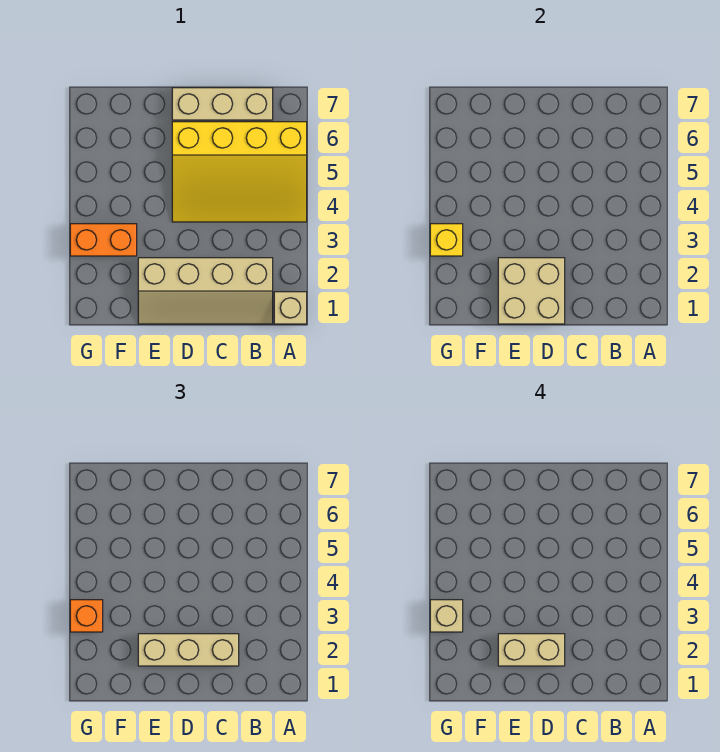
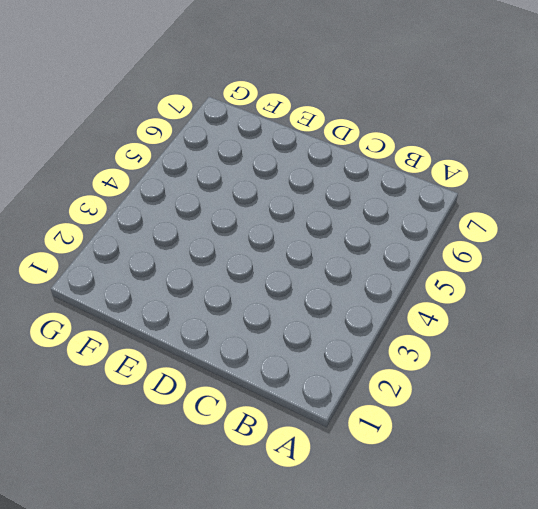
none -> tan 1x1 brick [274,292,307,324]
none -> yellow 3x4 slope [172,122,307,222]

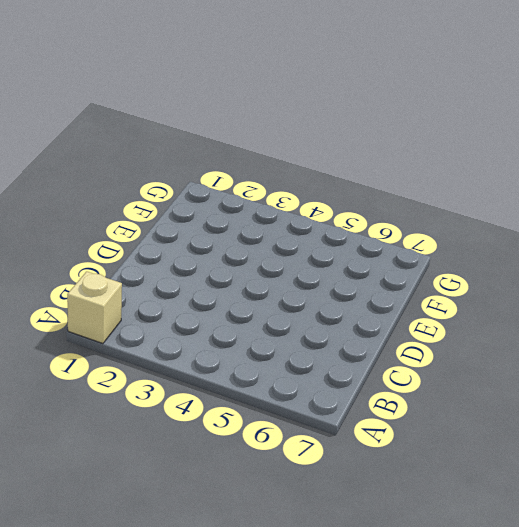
none -> yellow 3x4 slope [172,122,307,222]
none -> tan 2x4 slope [138,258,273,324]

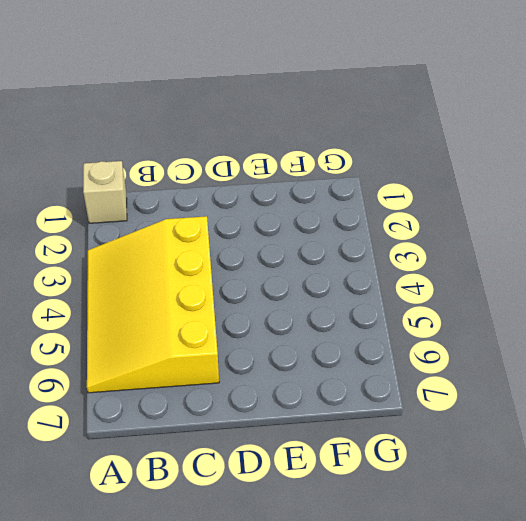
yellow 3x4 slope [87,216,219,393] -> yellow 3x4 slope turned to [172,122,307,222]
none -> tan 2x4 slope [138,258,273,324]
none -> tan 1x3 brick [172,88,273,120]

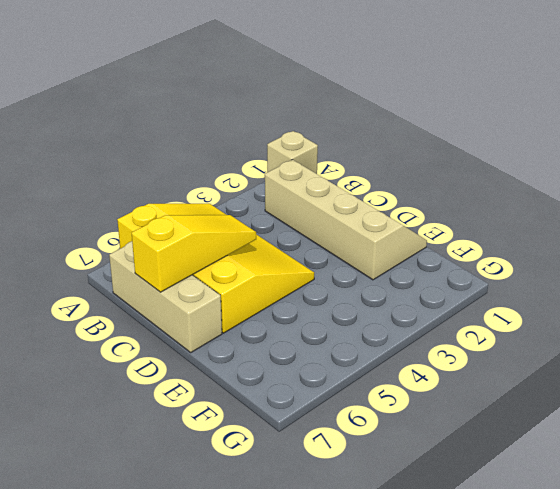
yellow 1x3 slope [132,215,256,292] -> none
none -> orange 1x2 brick [70,224,137,256]
none -> tan 2x2 brick [498,258,565,324]

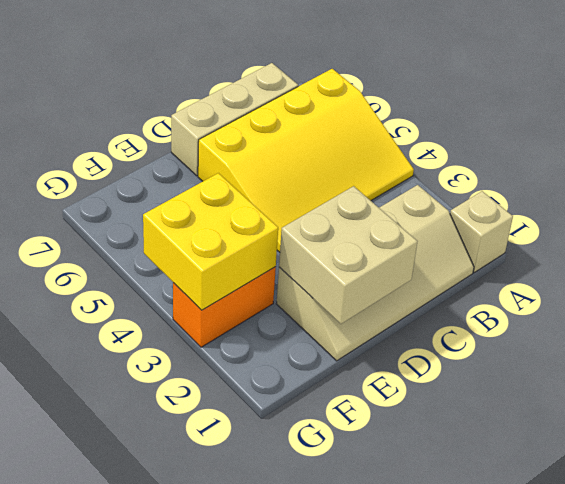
yellow 2x2 brick [143,173,278,310] -> yellow 1x1 brick [430,224,463,256]
none -> tan 1x3 brick [138,634,239,666]
none -> orange 1x1 brick [70,600,103,632]

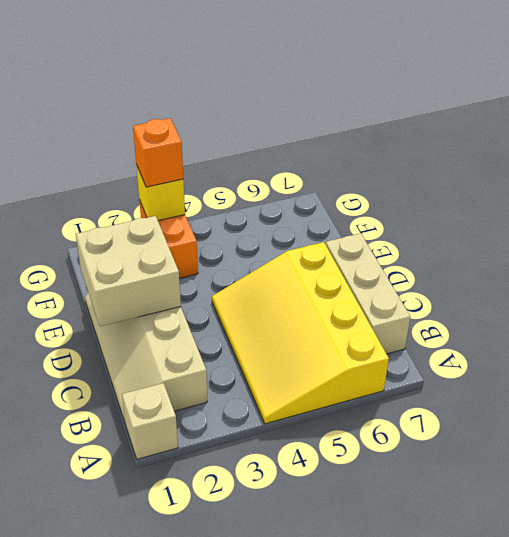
none -> tan 1x3 brick [138,634,239,666]
none -> tan 1x2 brick [498,634,565,666]

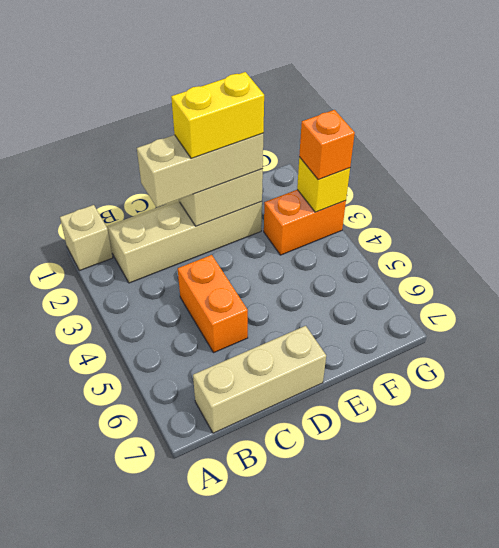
orange 1x2 brick [178,255,248,352] -> yellow 3x4 slope [172,122,307,222]
yellow 1x2 brick [171,72,264,158] -> tan 1x2 brick [498,634,565,666]
none -> tan 1x1 brick [430,600,463,632]

